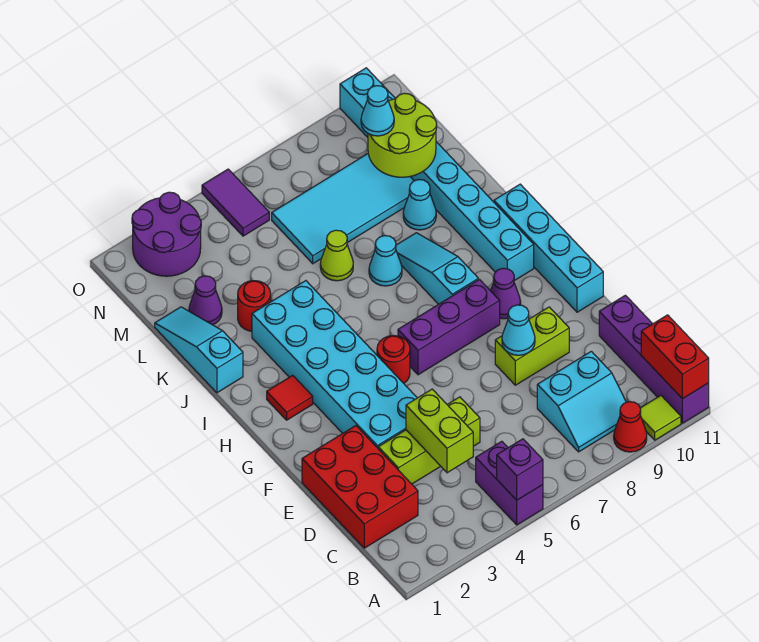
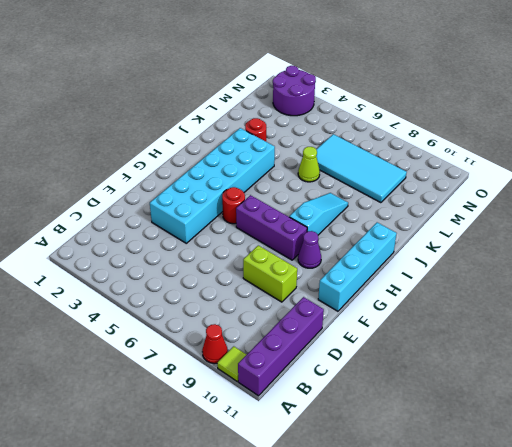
none -> purple 1x2 brick [476,441,543,525]
none -> cyan 2x2 slope [537,351,626,452]
none -> red 2x3 brick [302,426,418,548]
none -> lime 1x3 brick [378,397,480,484]

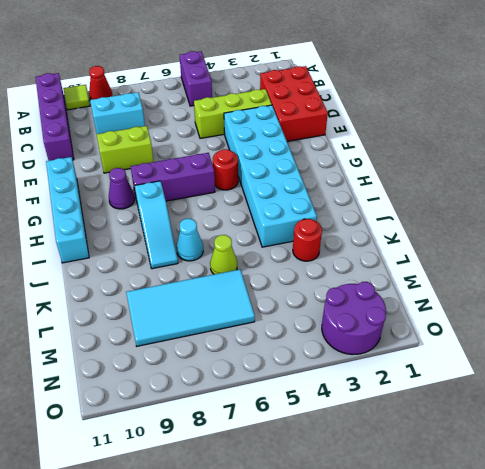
none -> red 1x1 tile [267,375,313,420]
none -> cyan 1x8 brick [340,68,534,281]
none -> cyan 1x3 slope [155,307,243,393]
none -> cyan 1x1 cone [403,180,436,230]

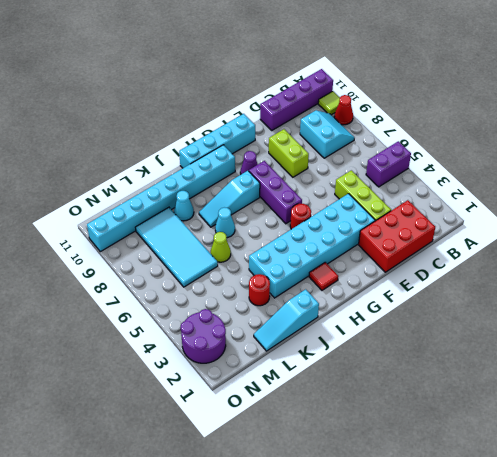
none -> purple 1x1 cone [189,276,222,325]
none -> purple 1x2 tile [202,169,269,236]
none -> purple 1x1 brick [497,439,543,500]
none -> red 1x2 brick [641,315,709,399]

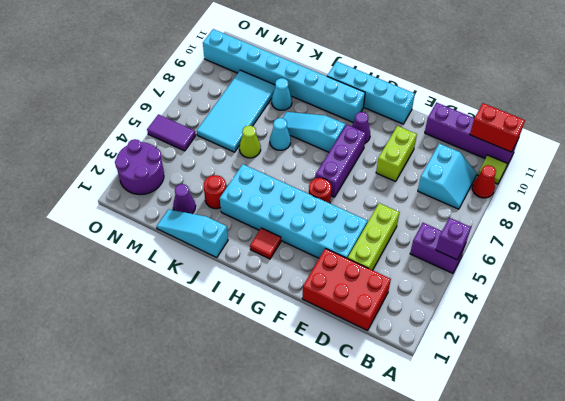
none -> lime 1x2 brick [406,389,473,473]
none -> cyan 1x1 cone [502,305,535,355]
none -> lime 2x2 round brick [368,93,437,177]
none -> cyan 1x1 cone [361,86,394,136]

